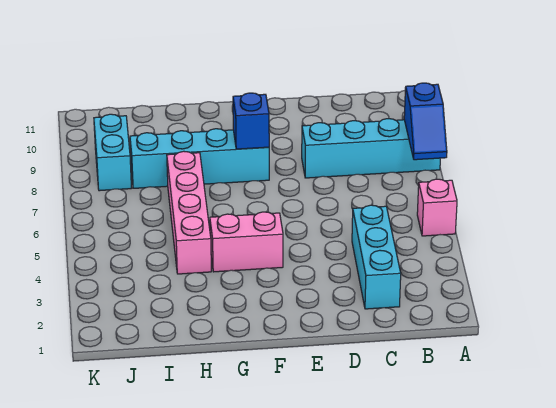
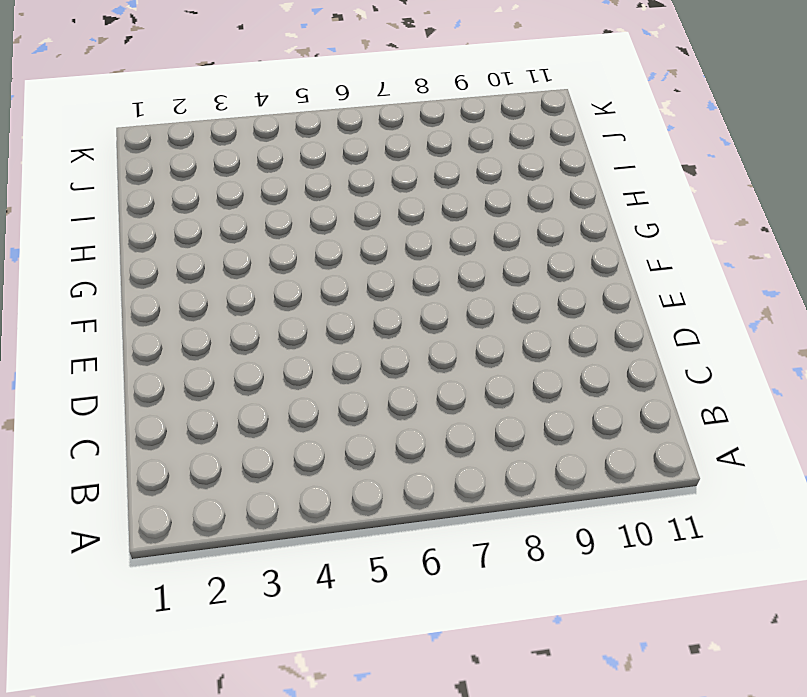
none -> pink 1x1 brick [417,179,457,236]
none -> cyan 1x4 brick [302,119,440,178]

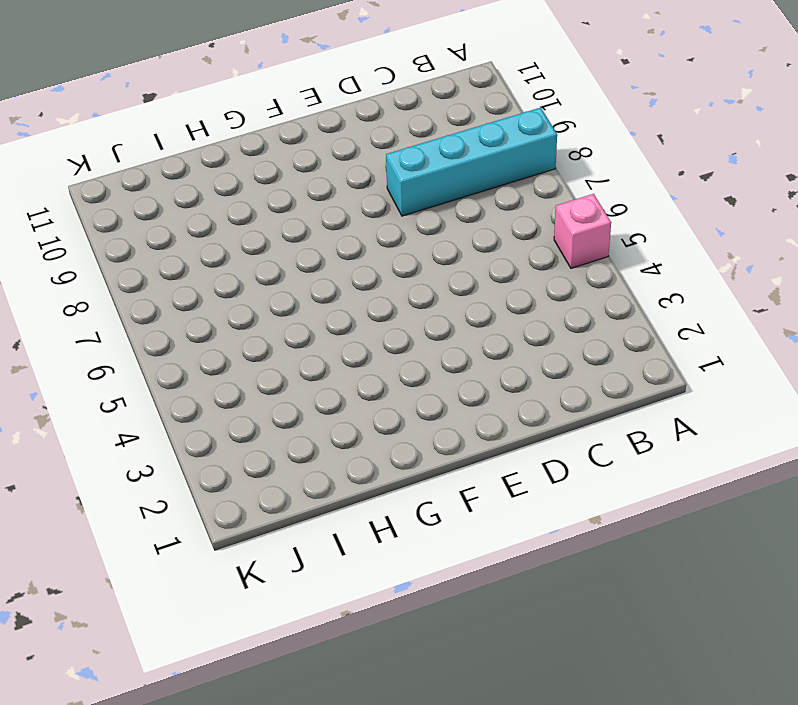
none -> cyan 1x3 brick [352,205,401,309]
none -> pink 1x2 brick [210,212,283,272]

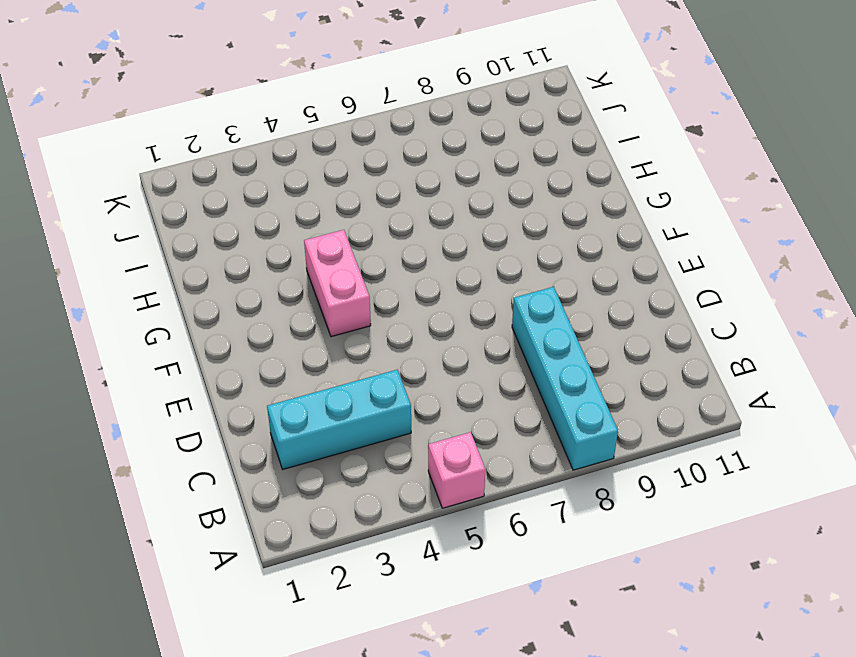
none -> cyan 1x4 brick [130,129,269,188]
none -> pink 1x4 brick [167,151,211,274]

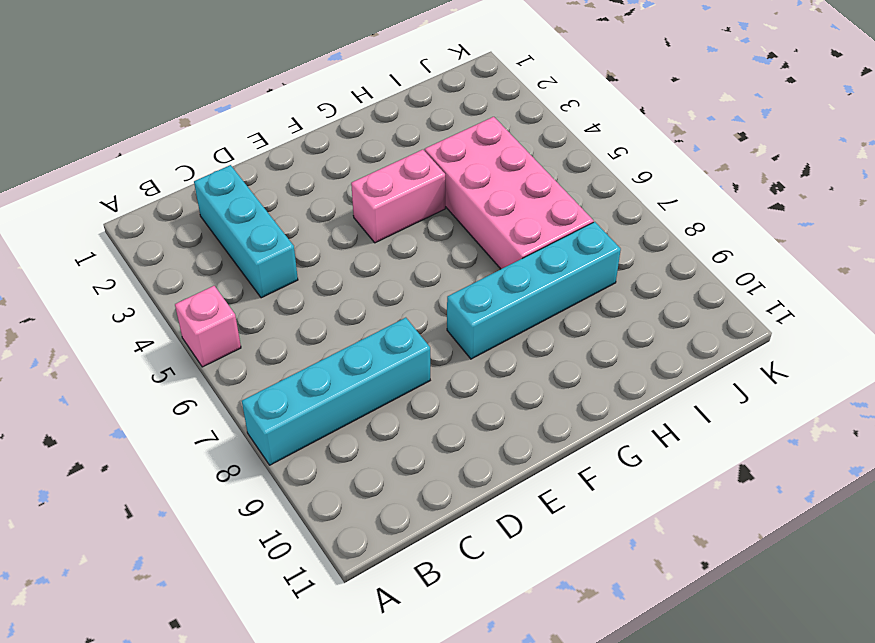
pink 2x4 brick [425,117,593,269] -> pink 1x4 brick [167,151,211,274]
none -> cyan 1x2 brick [94,114,131,191]
none -> blue 1x2 slope [404,83,447,160]

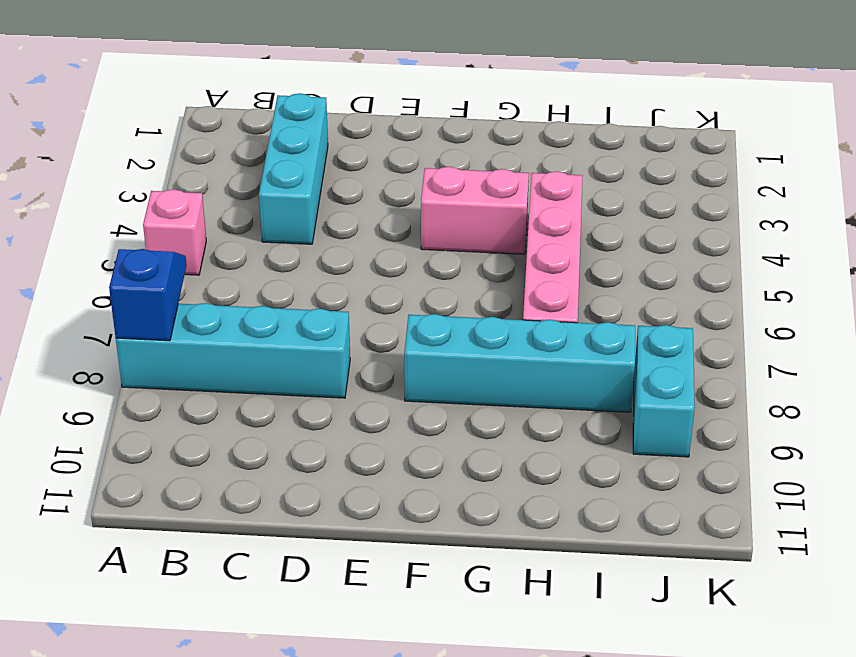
none -> blue 1x1 brick [233,93,269,149]

